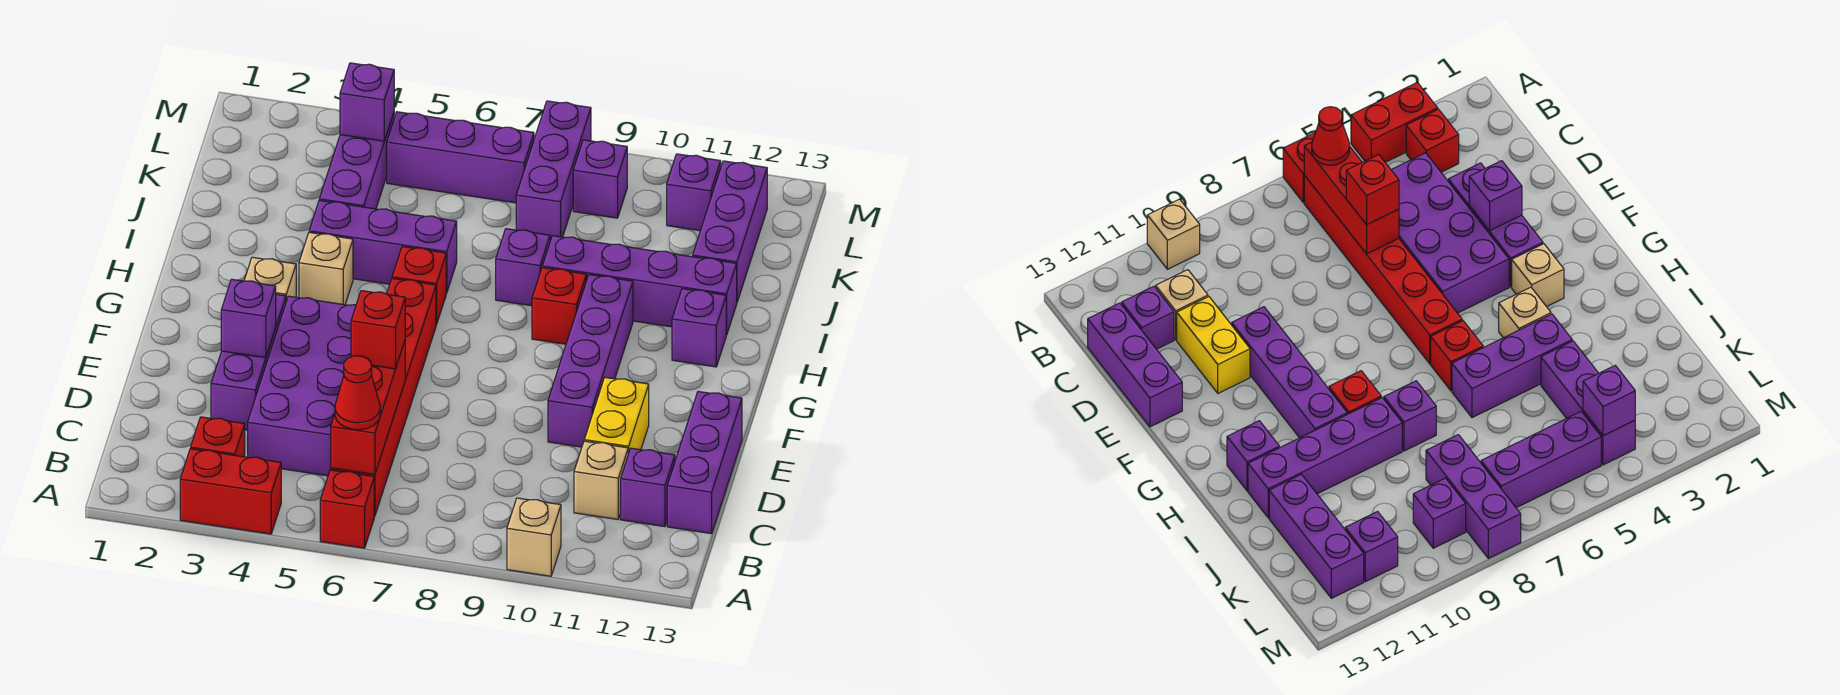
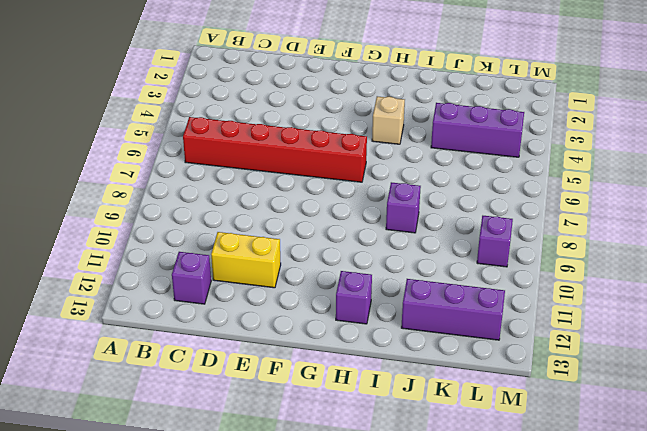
none -> red 1x2 brick [180,449,281,534]
none -> red 1x1 brick [320,470,374,548]
none -> tan 1x1 brick [507,498,561,576]
none -> red 1x1 brick [191,417,245,457]

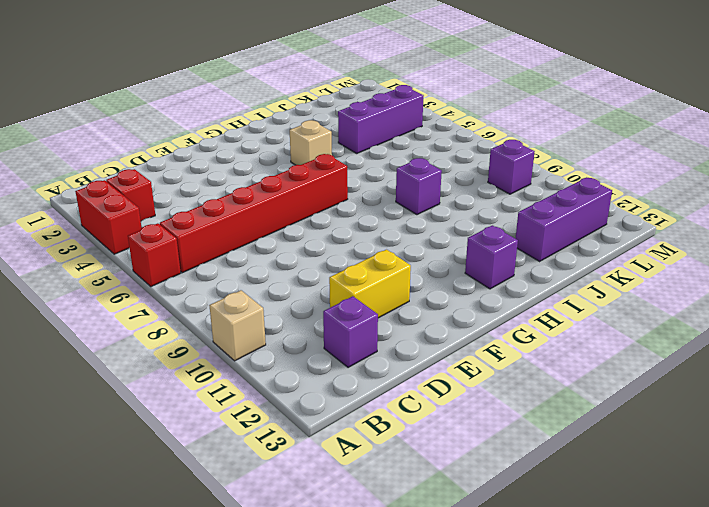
none -> purple 2x4 brick [248,296,356,476]
none -> tan 1x1 brick [574,441,628,519]
none -> purple 1x3 brick [667,391,742,534]
none -> purple 1x3 brick [211,294,286,430]

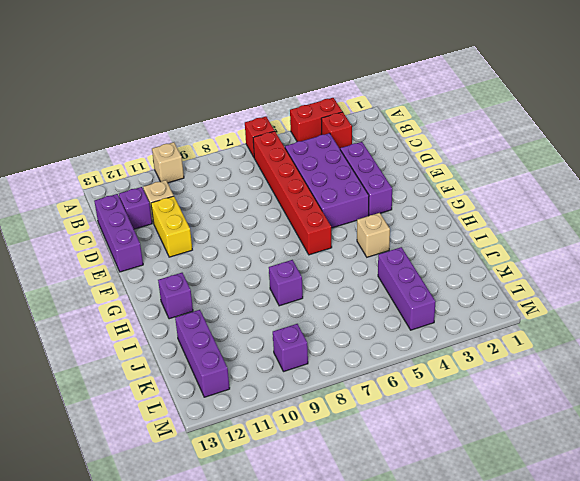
none -> purple 1x4 brick [548,275,633,447]
none -> tan 1x1 brick [244,257,296,301]
none -> red 1x1 brick [392,246,446,325]
none -> red 1x1 brick [532,268,586,344]

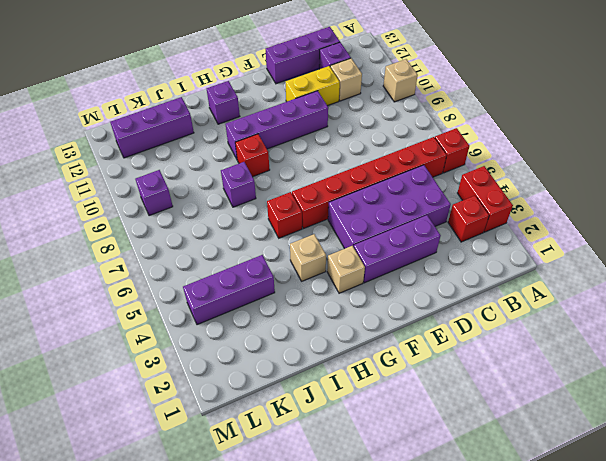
none -> purple 1x3 brick [309,200,457,293]
none -> purple 1x4 brick [542,236,737,335]
none -> purple 1x3 brick [516,101,591,241]
none -> purple 1x3 brick [387,112,534,203]

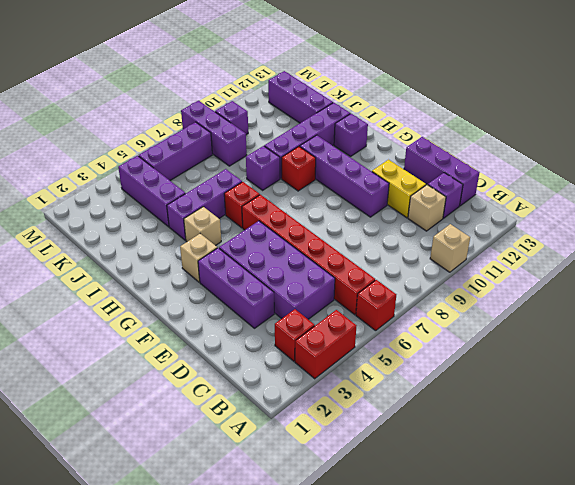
none -> purple 1x1 brick [667,154,721,231]
none -> red 1x3 brick [331,341,405,475]
none -> purple 1x1 brick [221,279,276,358]
none -> purple 1x1 brick [340,63,394,141]

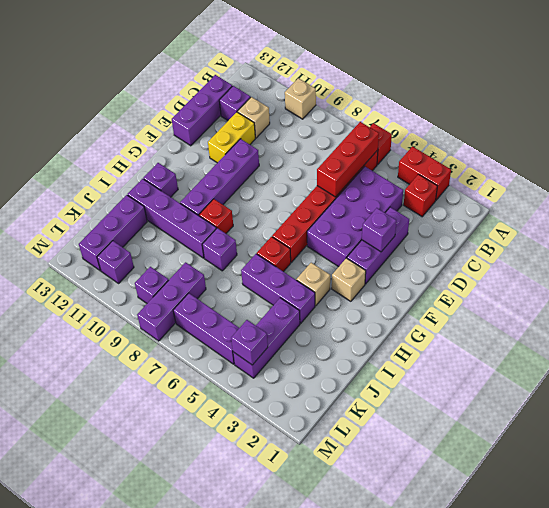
none -> red 1x1 cone [335,356,380,430]
none -> red 1x1 brick [351,291,405,369]

